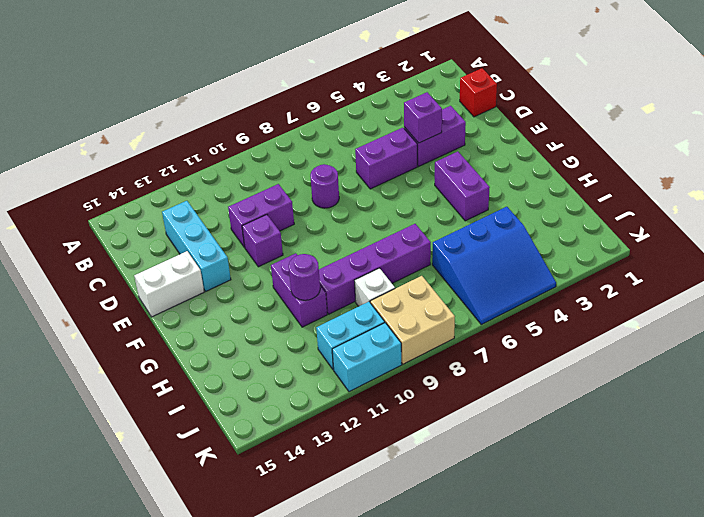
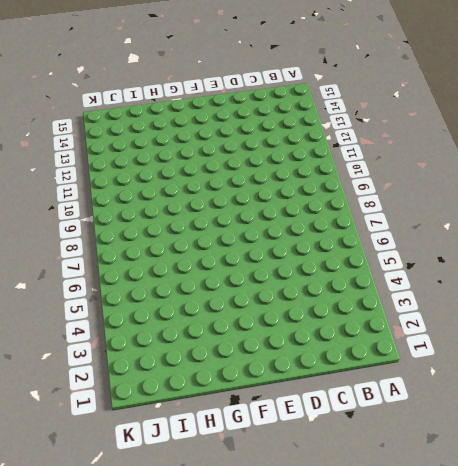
none -> red 1x1 brick [460,68,497,117]
none -> cyan 1x3 brick [162,201,231,291]
none -> purple 1x2 brick [404,106,466,166]

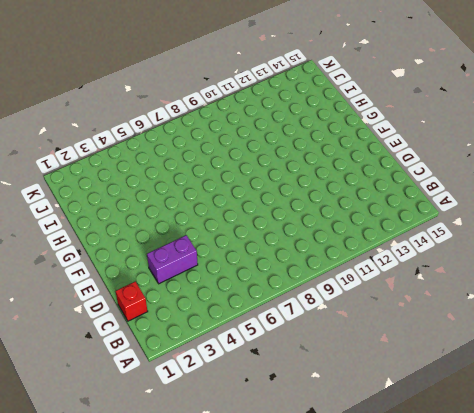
none -> cyan 1x3 brick [162,201,231,291]
none -> purple 1x2 brick [355,128,417,189]
none -> purple 1x1 round brick [310,164,339,208]

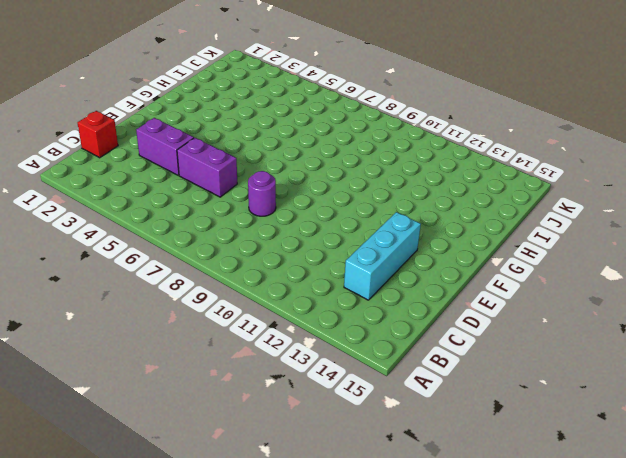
none -> purple 1x2 brick [228,184,294,247]
none -> purple 1x1 brick [242,215,283,267]
none -> white 1x2 brick [134,251,204,317]

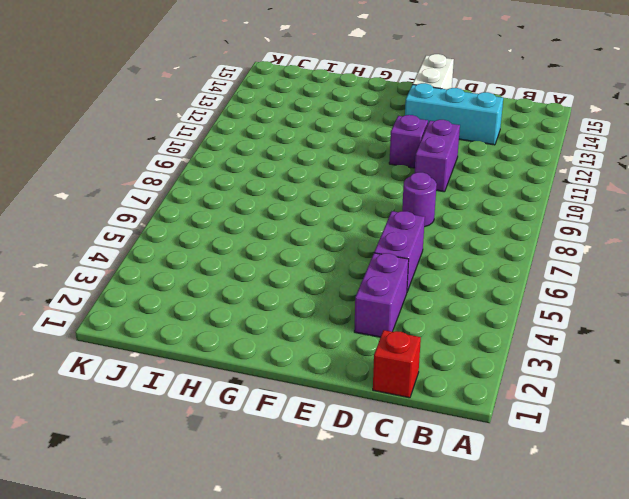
none -> purple 1x2 brick [435,152,490,221]
none -> purple 1x2 brick [271,253,327,327]
none -> purple 1x4 brick [319,224,431,314]

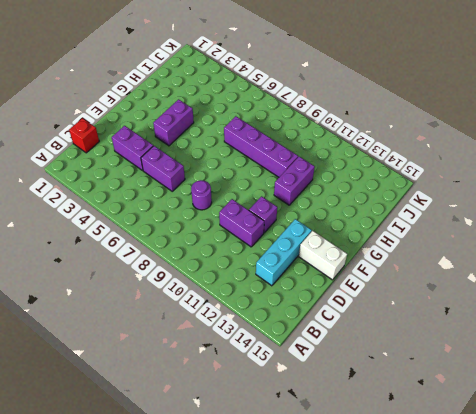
none -> blue 3x3 slope [432,207,556,324]
none -> white 1x1 brick [355,268,395,306]
none -> tan 2x2 brick [370,276,455,364]

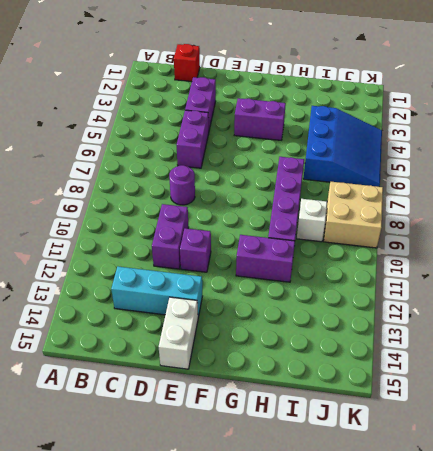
none -> cyan 1x2 brick [316,302,385,370]
none -> cyan 1x2 brick [332,323,402,392]
none -> purple 1x1 brick [404,92,442,143]

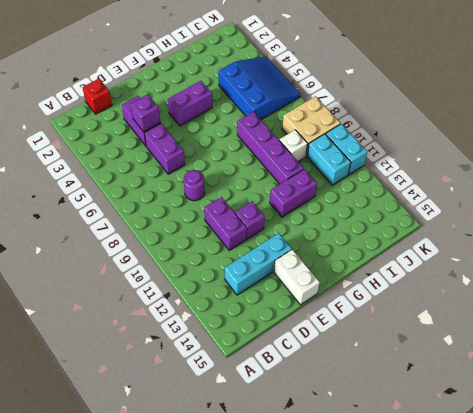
none -> purple 1x1 round brick [289,254,320,300]

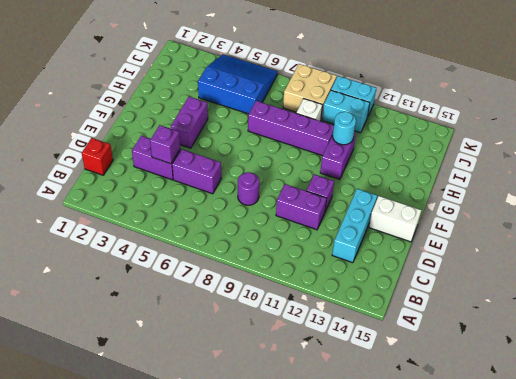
cyan 1x1 round brick [333,112,356,145] -> purple 1x1 round brick [289,254,320,300]

